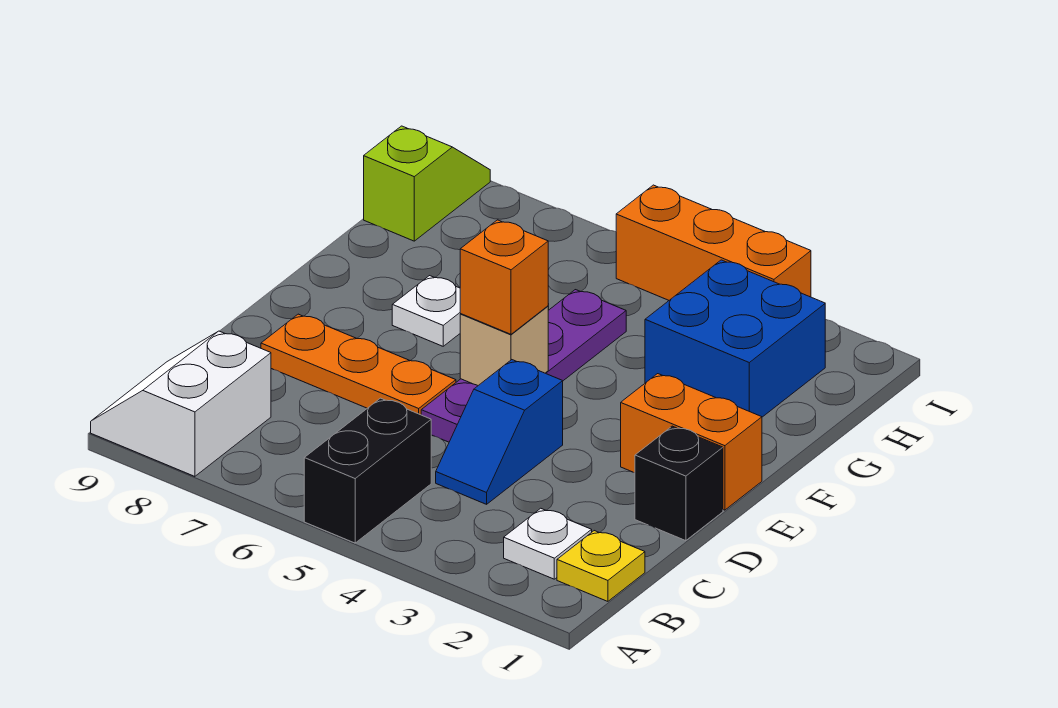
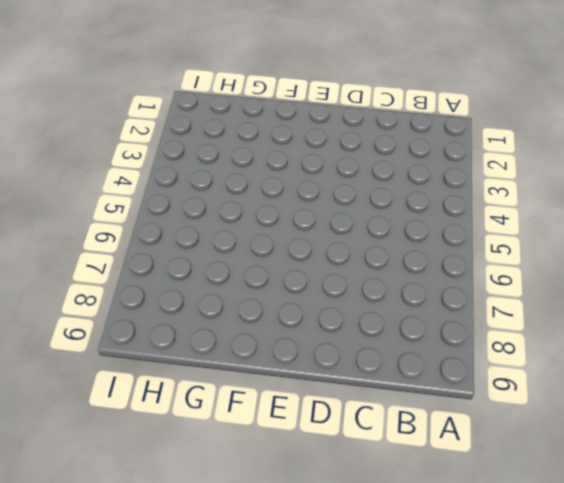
none -> black 1x2 brick [304,398,431,543]
none -> white 2x2 slope [91,331,271,476]
none -> yellow 1x1 plate [557,531,645,601]

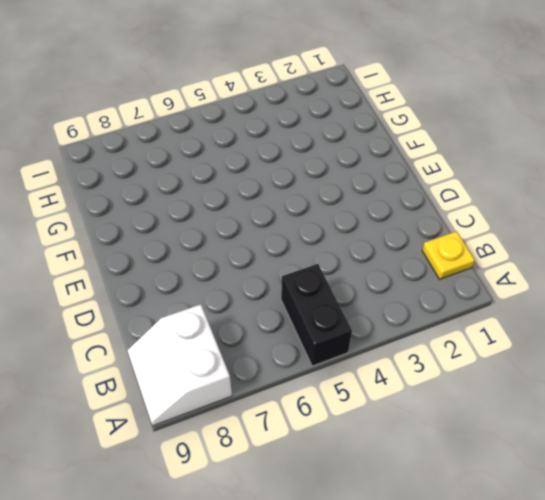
none -> white 1x1 plate [504,508,592,579]
none -> blue 1x2 slope [436,360,563,504]
none -> black 1x1 brick [635,426,723,541]

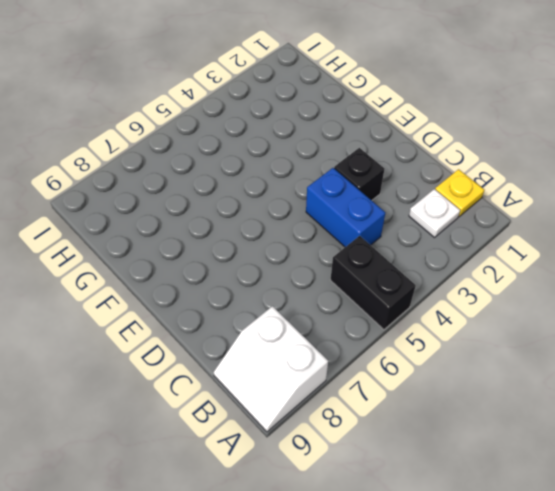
blue 1x2 brick [306,168,385,247] -> blue 1x2 slope [436,360,563,504]
black 1x1 brick [334,148,385,200] -> black 1x1 brick moved to [635,426,723,541]
none -> purple 1x4 plate [421,290,626,442]
none -> orange 1x3 plate [261,314,456,415]
none -> orange 1x2 brick [621,374,762,510]

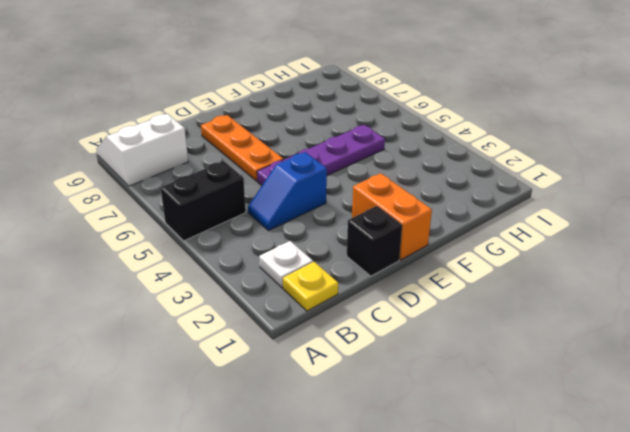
none -> white 1x1 plate [392,276,461,346]
none -> blue 2x2 brick [645,260,825,417]
none -> lime 1x2 slope [364,126,490,241]

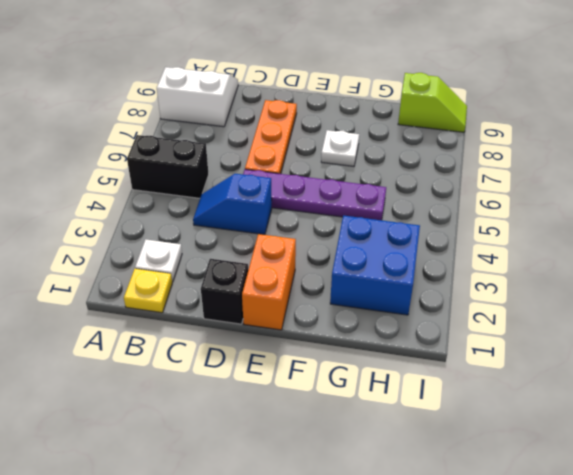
none -> orange 1x3 brick [616,185,811,300]
none -> tan 1x1 brick [460,306,548,385]
none -> orange 1x1 brick [460,220,548,334]

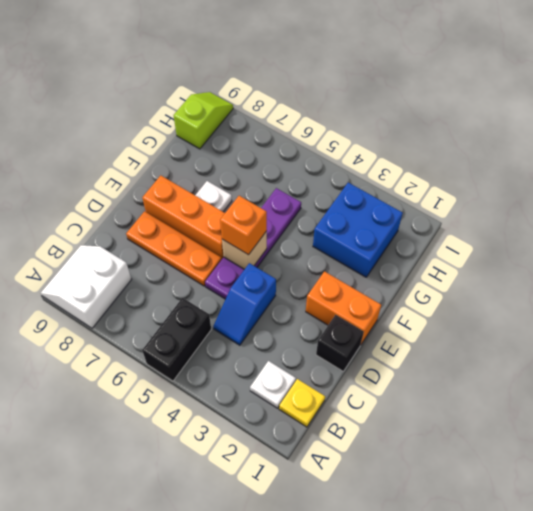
orange 1x3 brick [142,176,225,259] -> orange 1x3 brick moved to [616,185,811,300]

